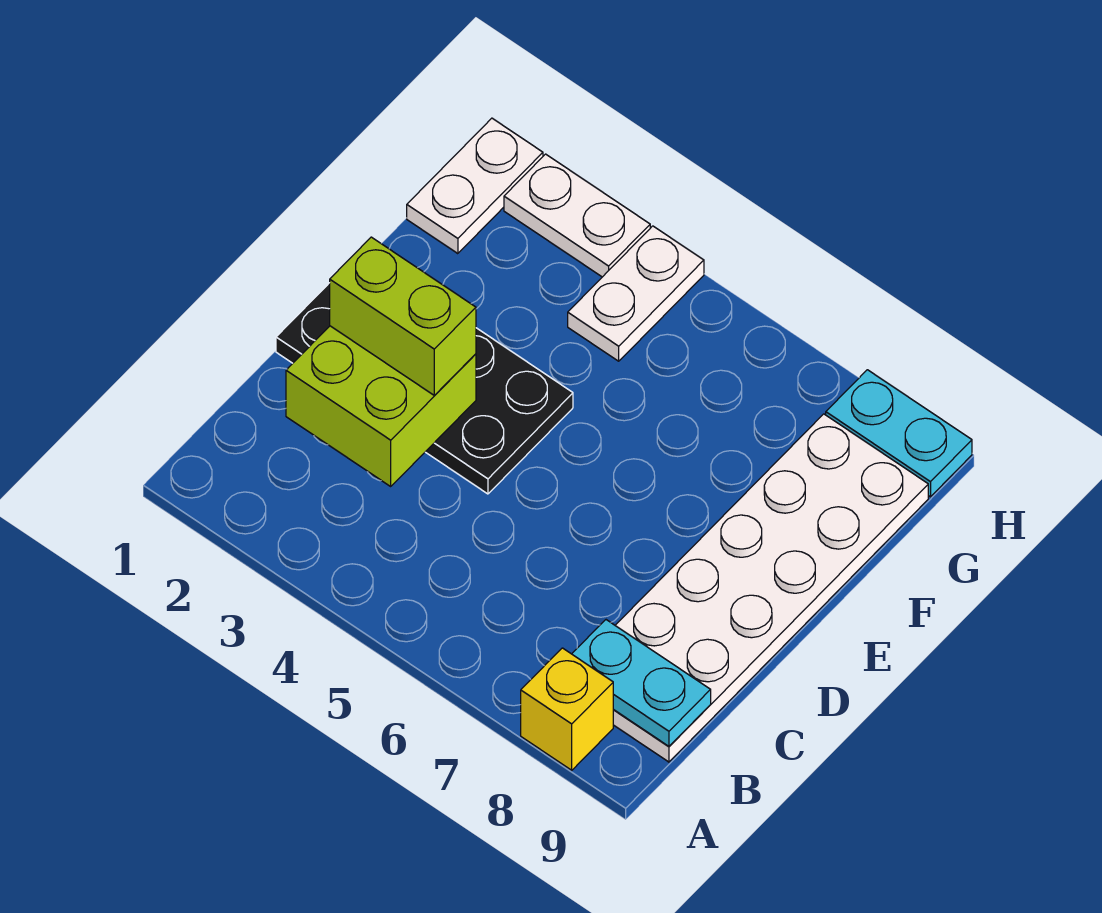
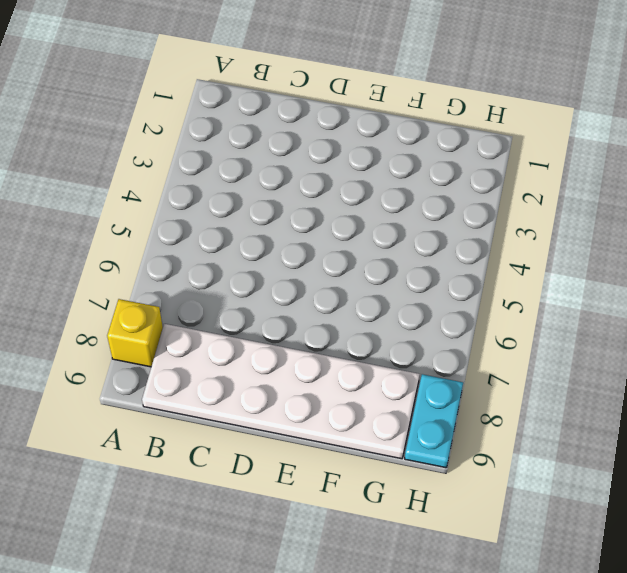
none -> black 2x4 plate [276,283,573,494]
none -> white 1x2 plate [407,118,543,254]

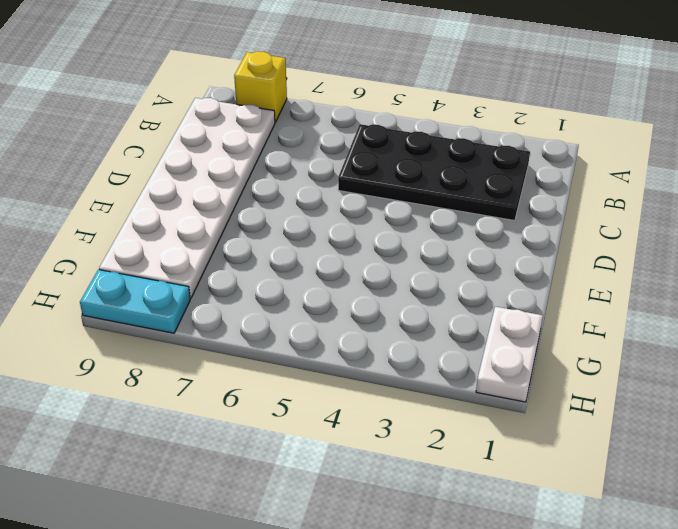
black 2x4 plate [338,124,530,221] -> black 2x4 plate moved to [276,283,573,494]
none -> white 1x2 plate [568,226,704,361]
none -> white 1x2 plate [504,154,650,277]

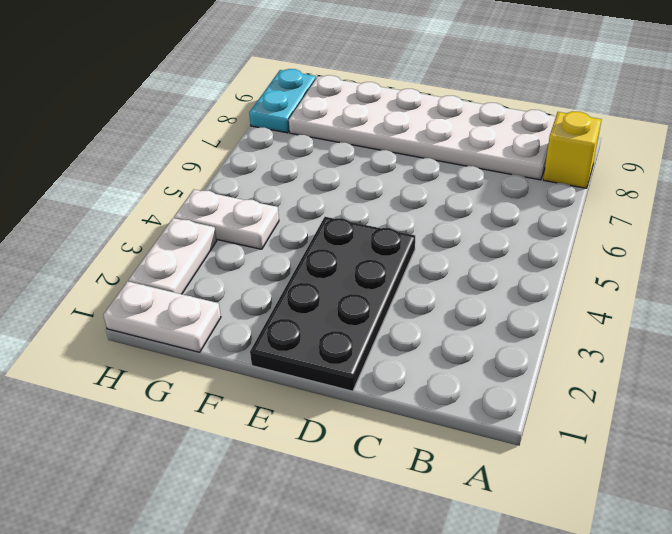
none -> cyan 1x2 plate [572,620,711,746]
none -> lime 2x2 brick [286,326,476,486]

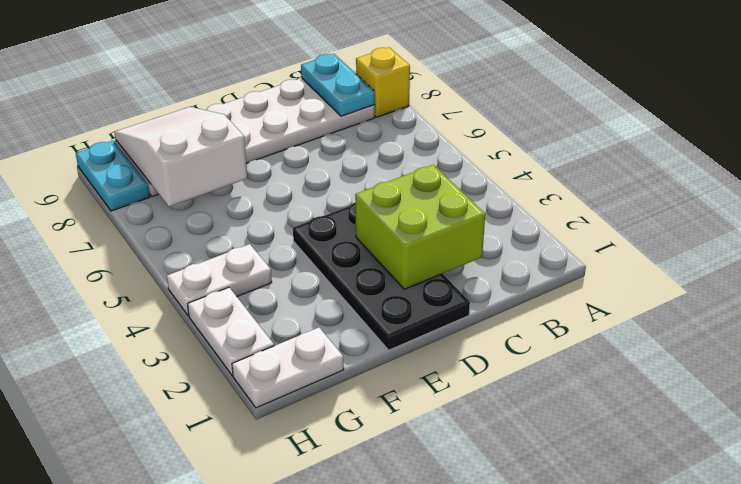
white 2x3 slope [114,107,247,206] -> none
none -> lime 1x2 brick [330,237,476,396]

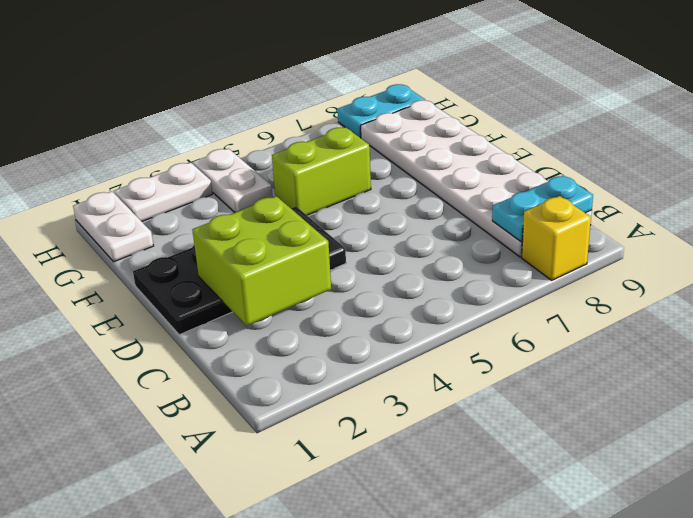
lime 1x2 brick [272,127,371,215] -> lime 1x2 brick moved to [330,237,476,396]

